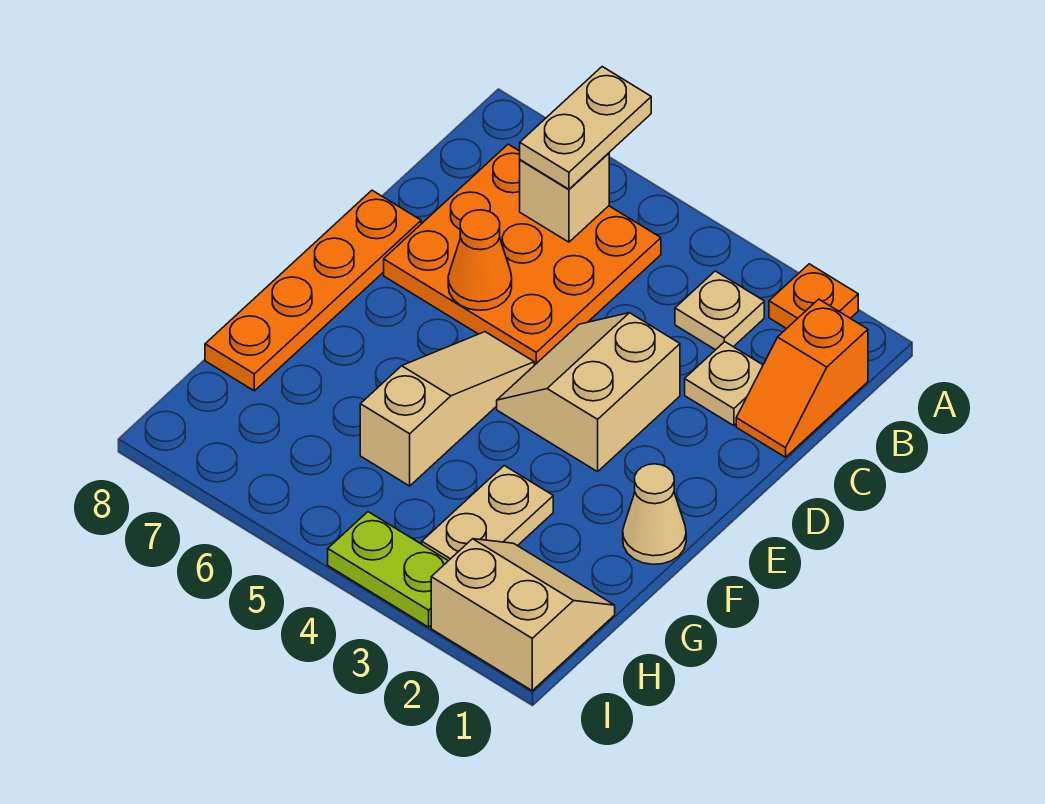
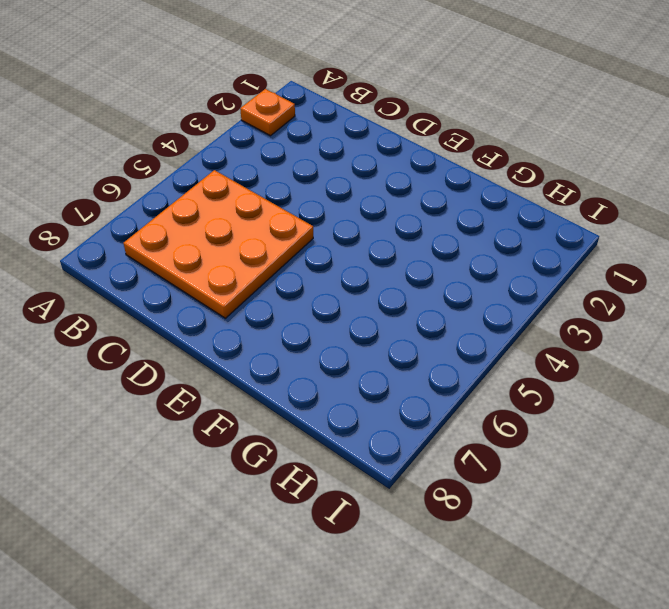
none -> orange 1x2 slope [736,299,868,457]
none -> tan 1x1 plate [675,271,764,350]
none -> tan 1x1 plate [685,342,763,426]

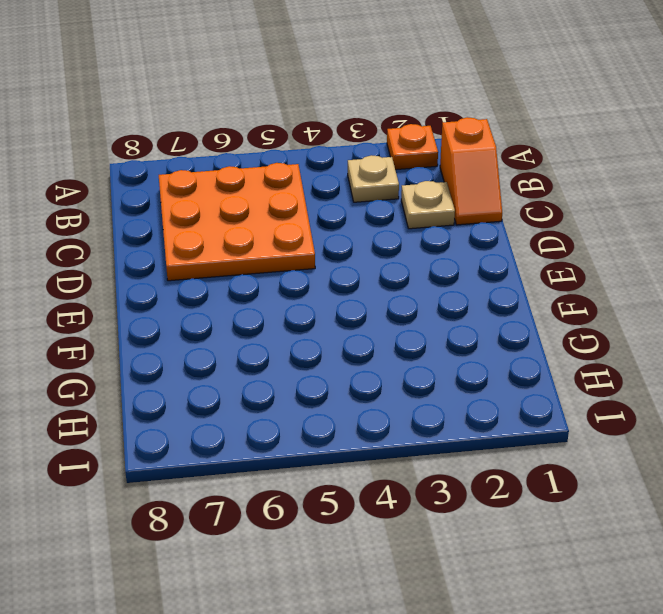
none -> tan 2x2 slope [497,313,680,472]
none -> orange 1x4 plate [205,190,421,391]
none -> tan 1x3 slope [360,332,534,486]

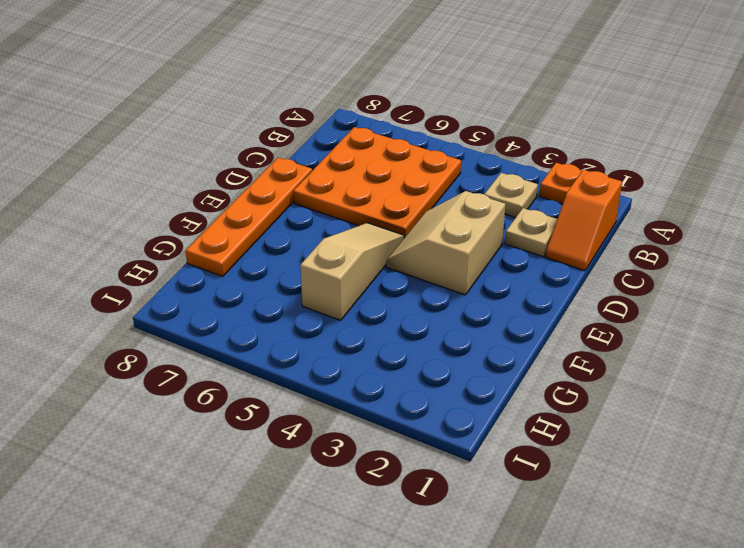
none -> tan 1x1 cone [623,464,686,564]
none -> tan 1x2 plate [422,466,553,561]
none -> tan 2x2 slope [431,539,615,690]

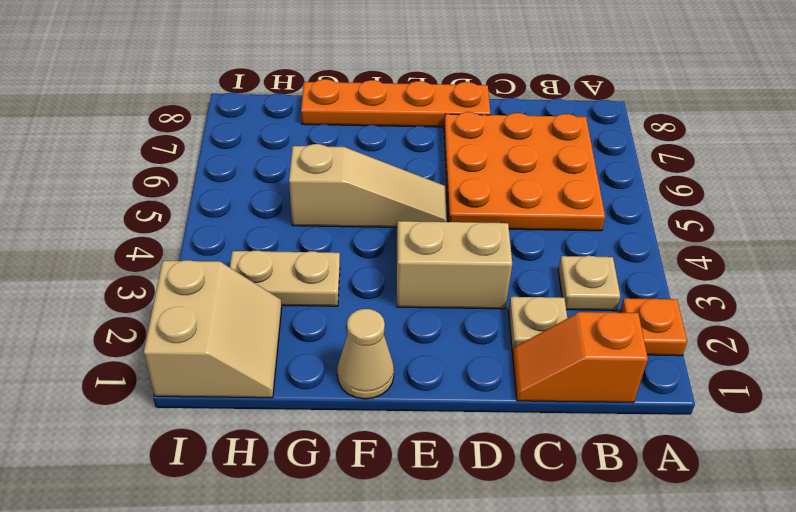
none -> lime 1x2 plate [328,512,448,627]
none -> tan 1x1 brick [520,153,609,242]
none -> orange 1x1 cone [448,210,512,310]

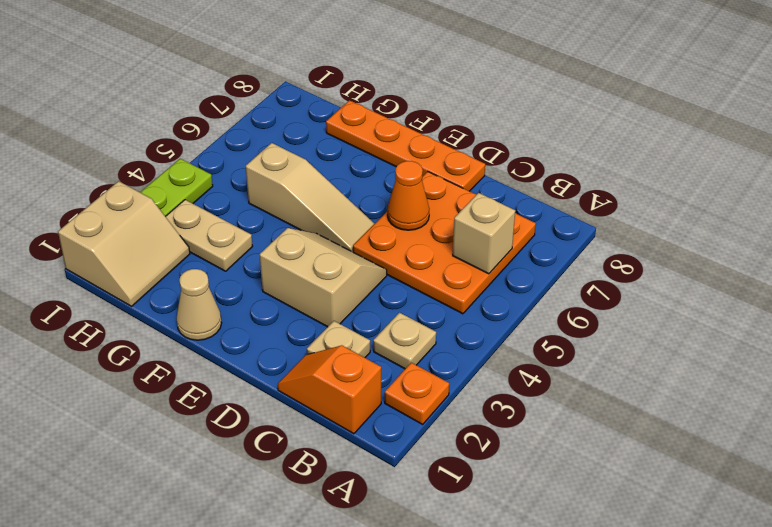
none -> tan 1x2 plate [520,67,651,189]

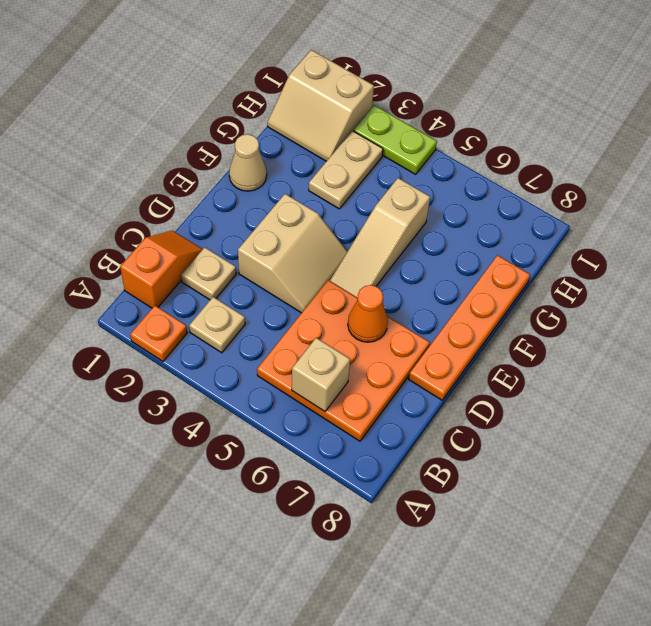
none -> tan 1x2 plate [520,67,651,189]

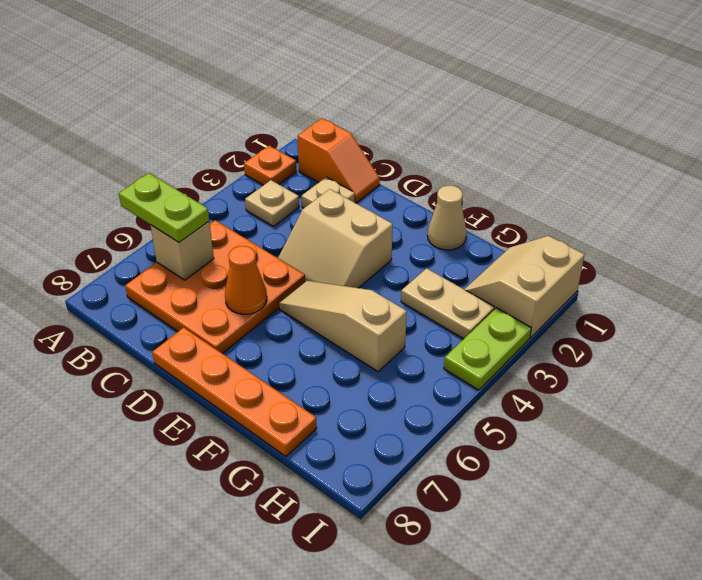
lime 1x2 plate [119,173,209,242] -> tan 1x2 plate [520,67,651,189]

